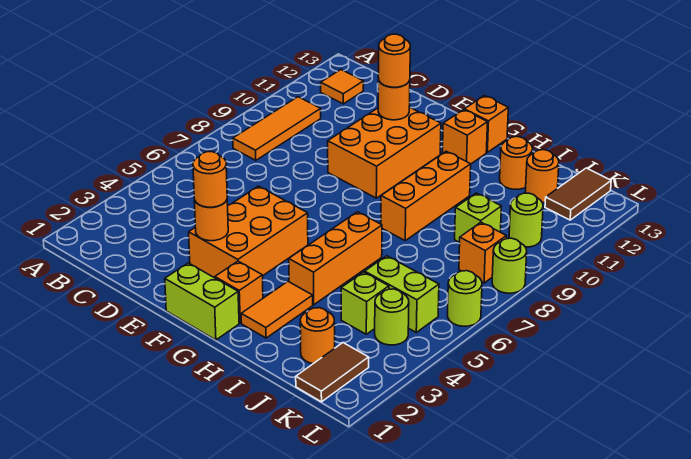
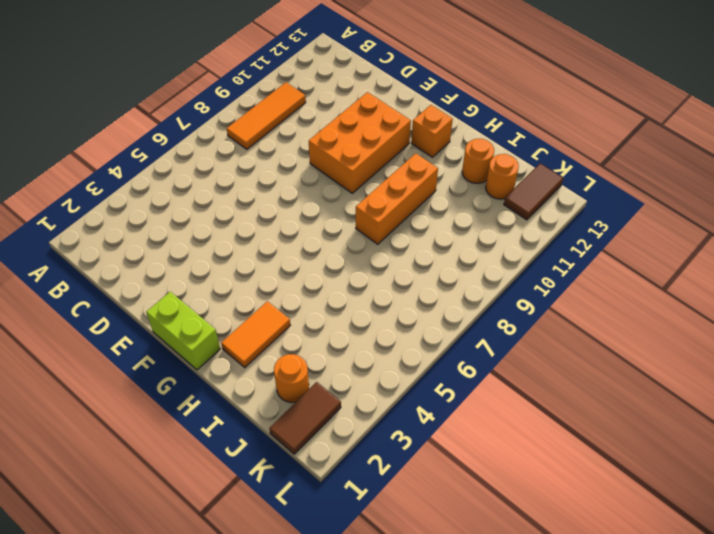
none -> orange 1x1 tile [321,70,364,104]
none -> orange 2x3 brick [189,186,308,278]
none -> orange 1x1 brick [215,261,263,323]

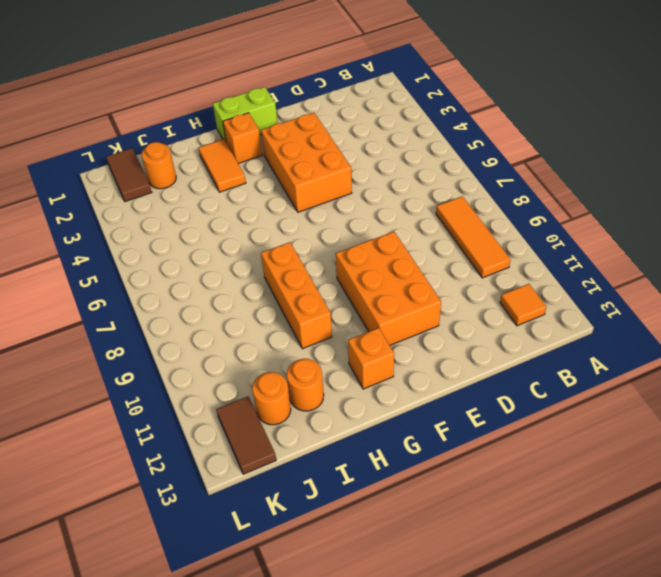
none -> orange 1x1 brick [464,96,508,152]
none -> orange 1x3 brick [289,212,382,305]
none -> lime 1x1 brick [341,272,389,334]

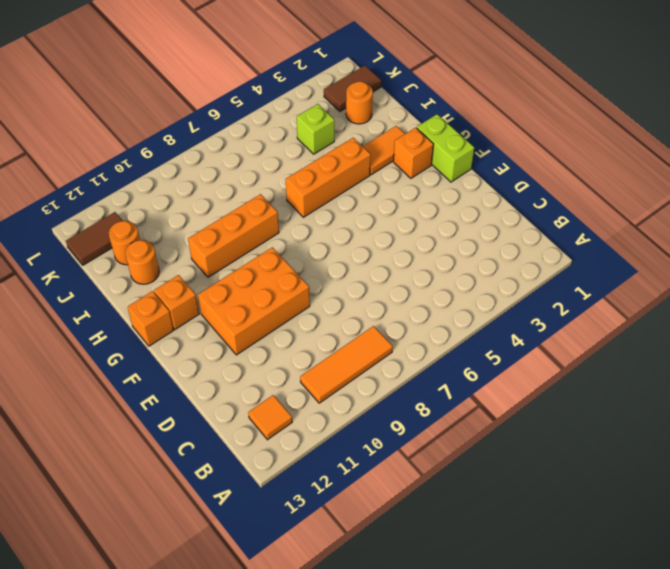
none -> orange 2x3 brick [189,186,308,278]
none -> lime 1x2 brick [365,256,439,332]
none -> lime 1x1 brick [455,193,501,242]

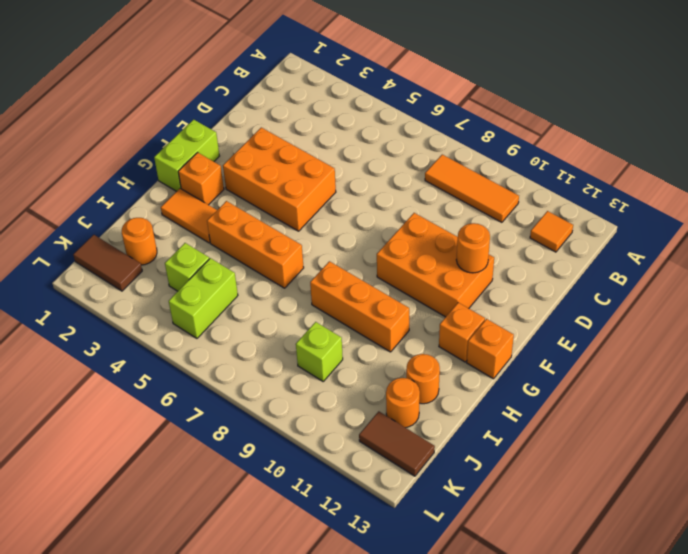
none -> lime 1x1 round brick [375,289,409,345]
none -> orange 1x1 brick [459,222,506,283]
none -> lime 1x1 round brick [509,193,543,247]

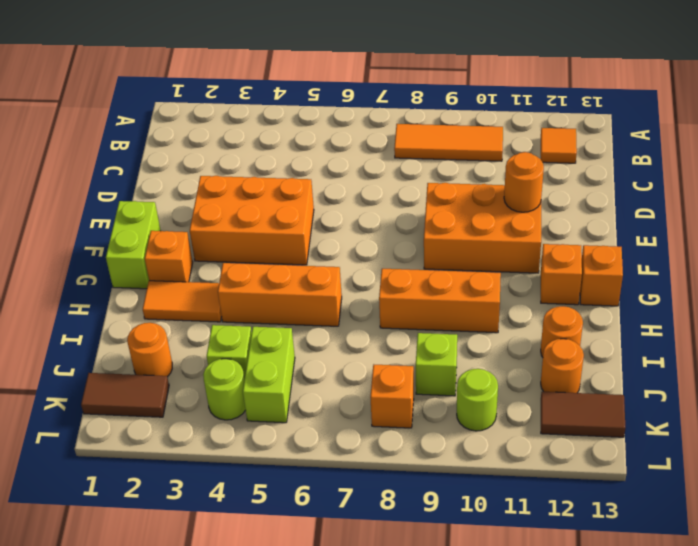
none -> lime 1x1 round brick [448,271,482,326]
none -> lime 1x1 round brick [492,238,527,293]
none -> orange 1x1 round brick [194,200,228,241]

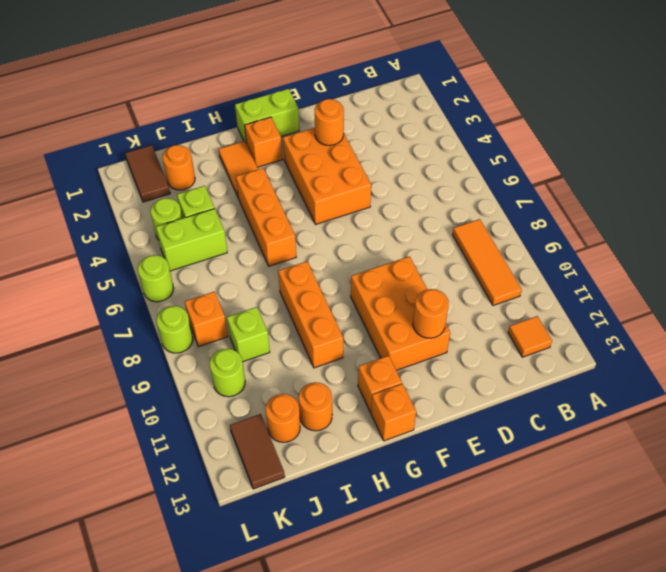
none -> orange 1x1 round brick [193,152,227,207]
none -> orange 1x1 round brick [378,34,410,87]

